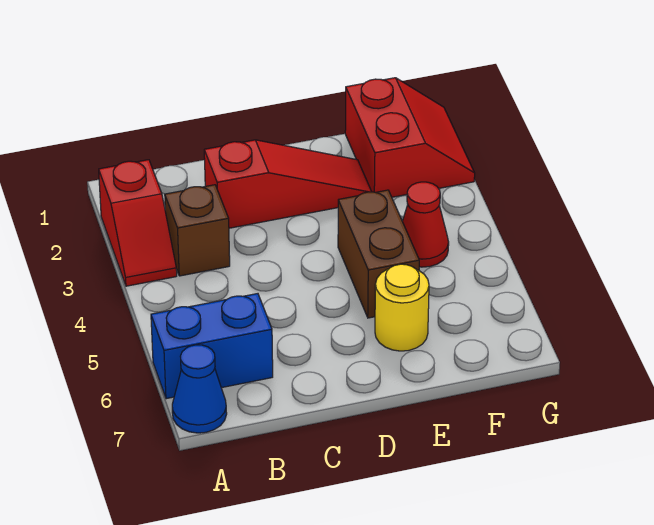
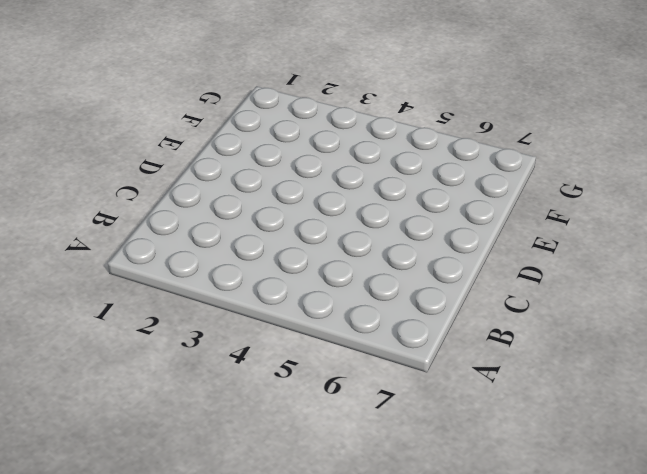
none -> red 1x2 slope [99,160,177,286]
none -> blue 1x2 brick [151,294,273,399]

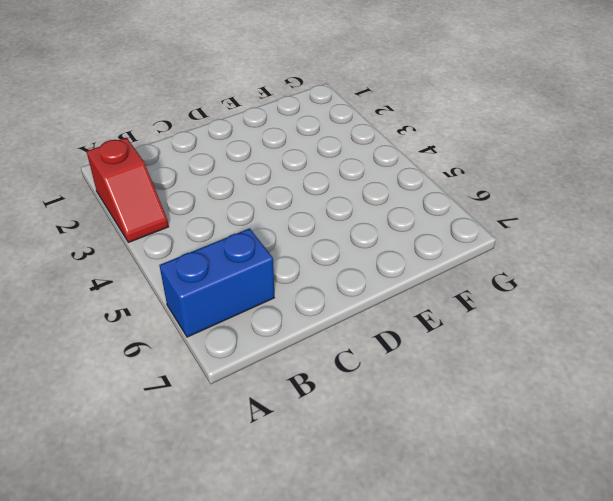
none -> blue 1x1 cone [172,345,227,433]
none -> brown 1x1 brick [165,185,230,276]

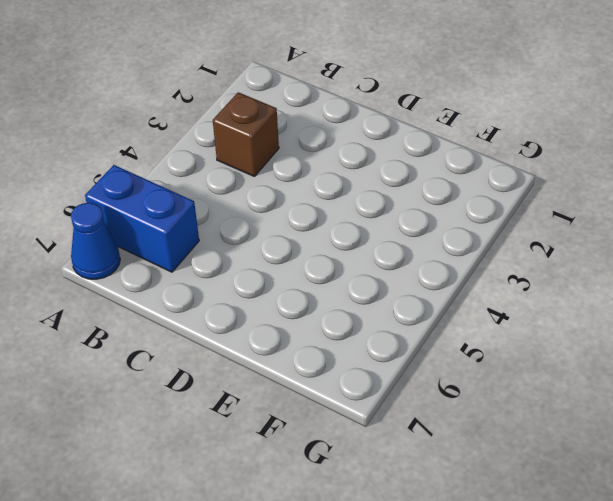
none -> red 1x2 slope [99,160,177,286]
none -> red 1x3 slope [204,140,372,228]

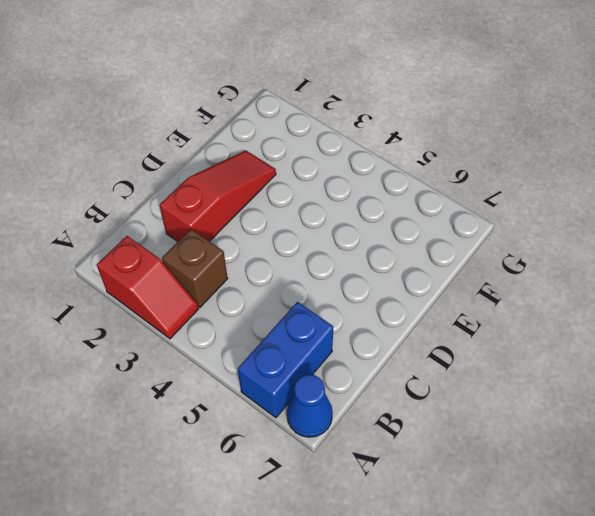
none -> brown 1x2 brick [338,190,419,318]
none -> yellow 1x1 round brick [375,264,429,351]

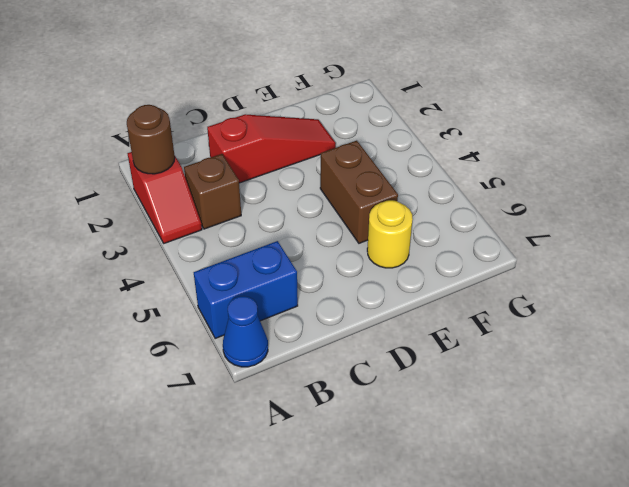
brown 1x1 round brick [127,105,175,174] -> none
none -> red 2x2 slope [345,78,475,197]
none -> red 1x1 cone [402,182,449,267]

